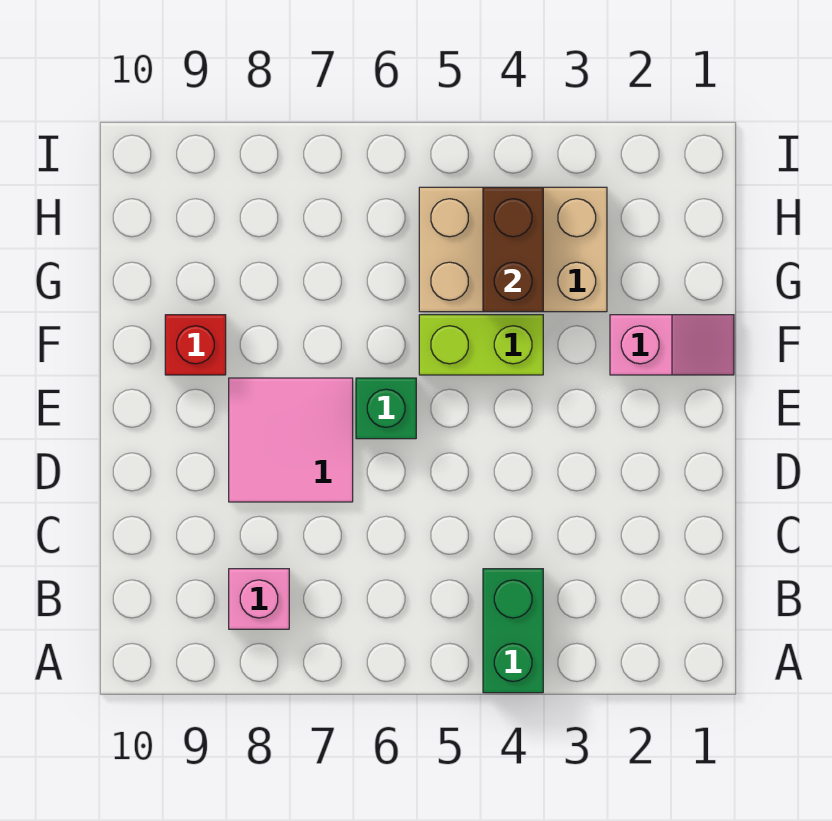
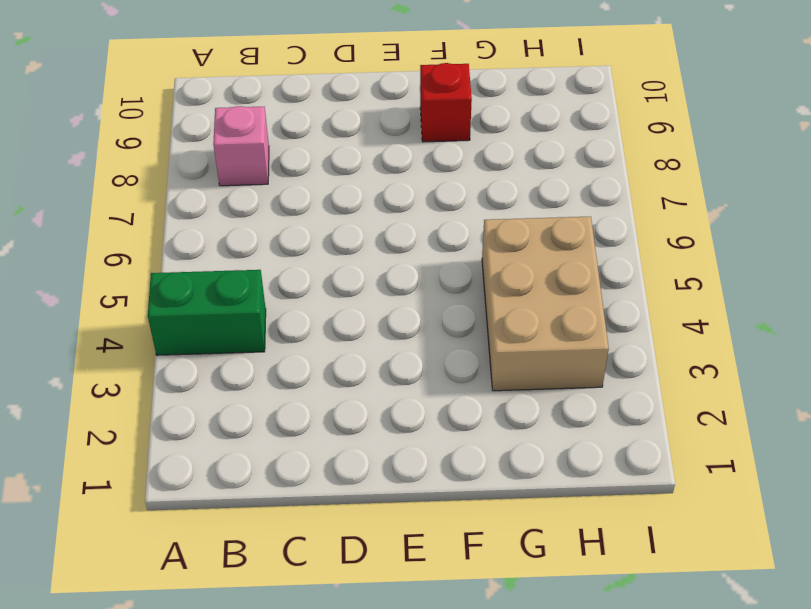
none -> pink 2x2 tile [229,378,353,502]
none -> green 1x1 brick [356,378,416,439]

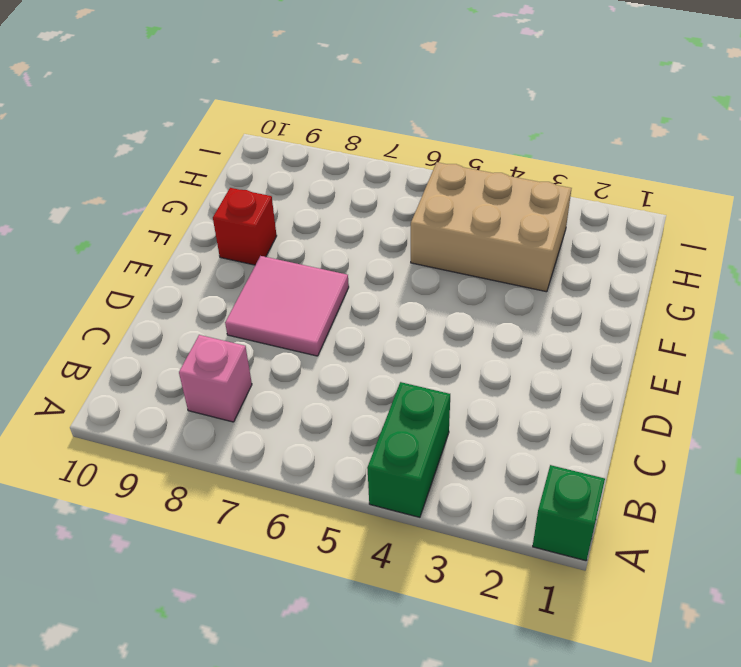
green 1x1 brick [533,465,605,561] -> green 1x1 brick moved to [356,378,416,439]
none -> pink 1x2 slope [610,315,734,375]
none -> lime 1x2 brick [419,315,543,375]

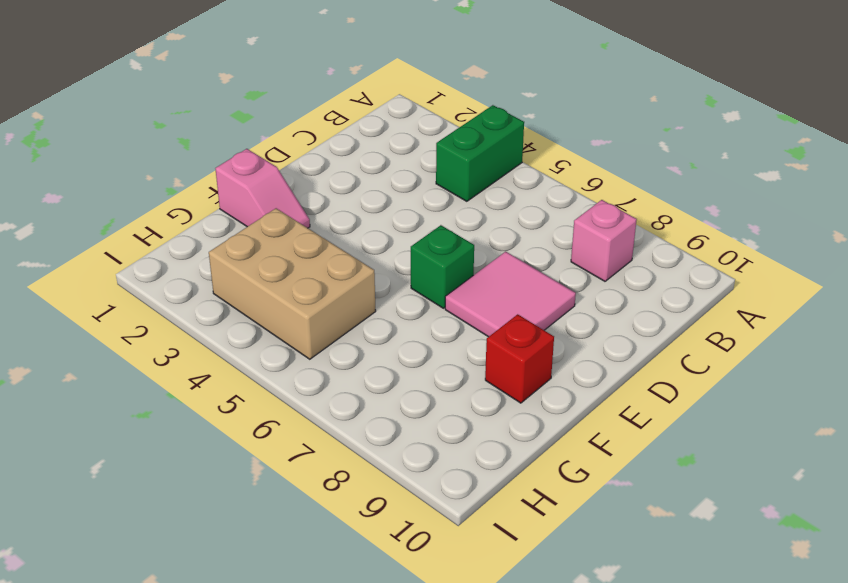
pink 1x2 slope [215,149,310,228] -> pink 1x2 slope turned to [610,315,734,375]
none -> lime 1x2 brick [419,315,543,375]
none -> brown 1x2 brick [483,187,543,312]

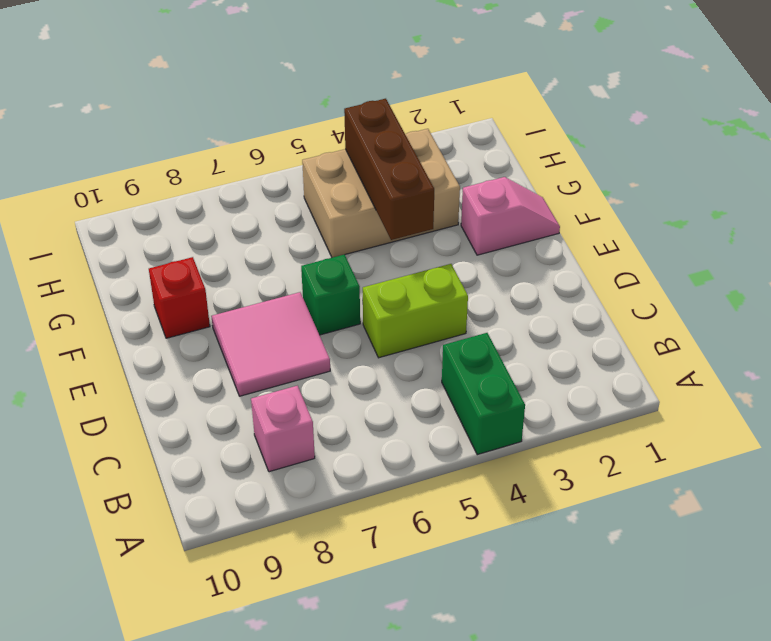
lime 1x2 brick [363,264,468,358] -> lime 1x2 brick moved to [419,315,543,375]
brown 1x3 brick [344,99,434,240] -> brown 1x2 brick [483,187,543,312]

